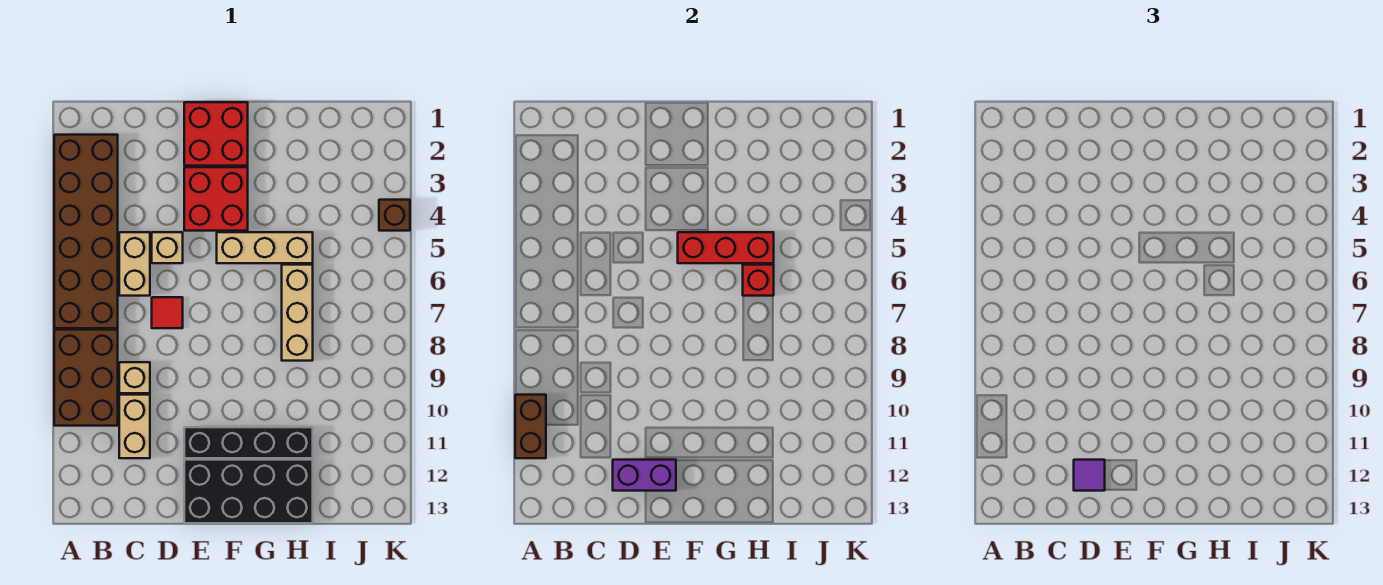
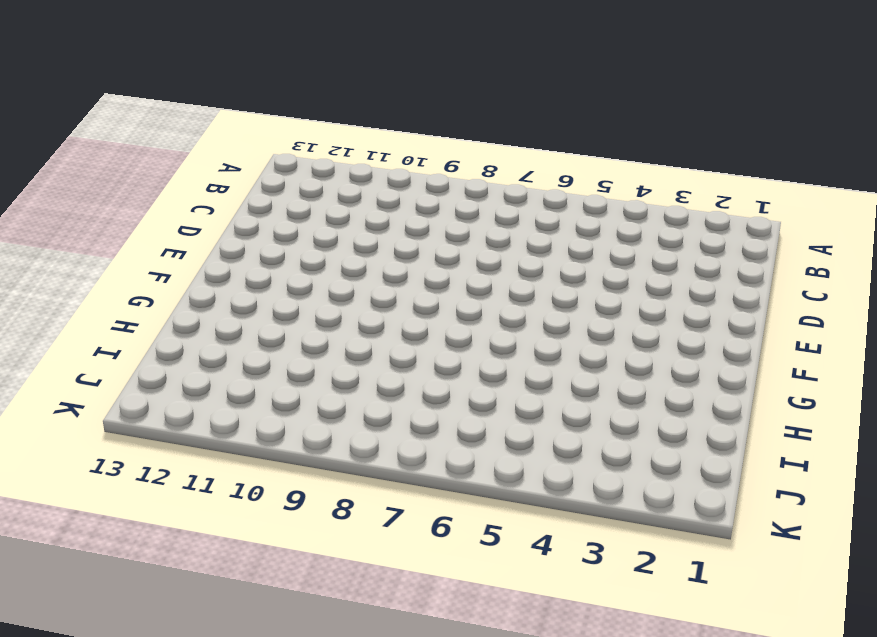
none -> brown 2x6 brick [54,135,118,328]
none -> brown 2x3 brick [54,330,118,426]
none -> tan 1x2 brick [119,232,150,296]

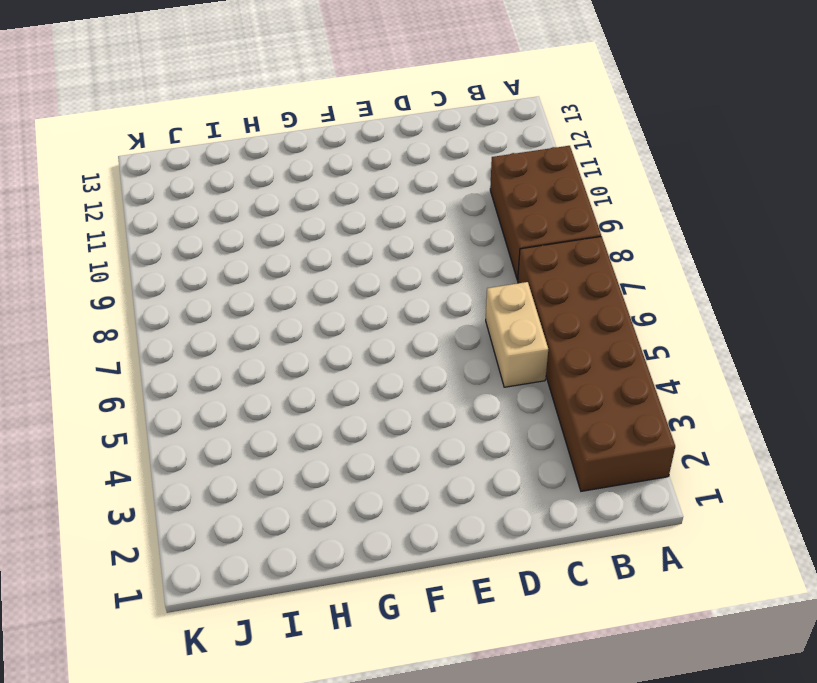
none -> tan 1x1 brick [119,362,150,393]
none -> tan 1x2 brick [119,395,150,458]
none -> tan 1x1 brick [152,232,183,263]

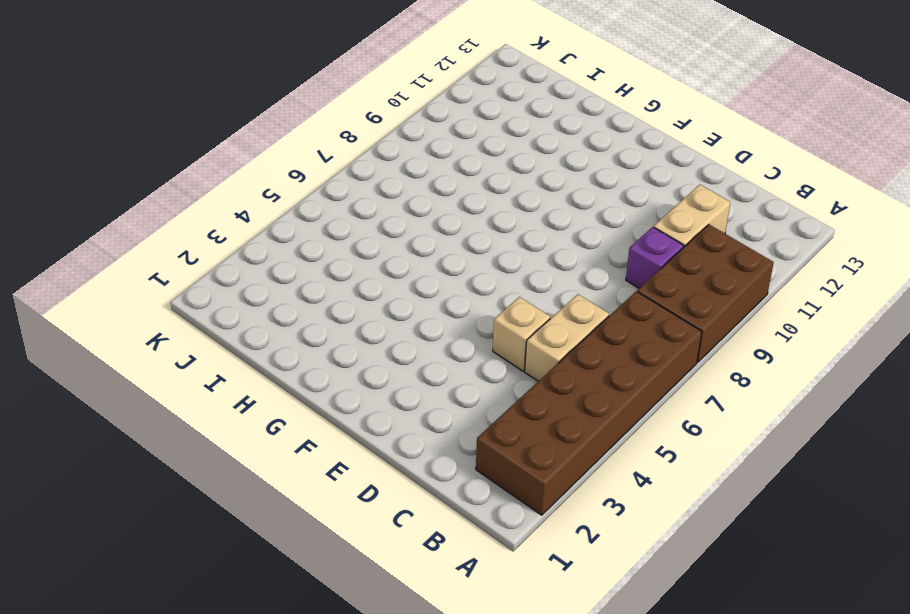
purple 1x1 brick [626,227,683,288] -> tan 1x1 brick [119,362,150,393]
none -> red 1x1 tile [152,297,183,328]
none -> red 2x2 brick [184,102,248,166]
none -> red 2x2 brick [184,167,248,231]

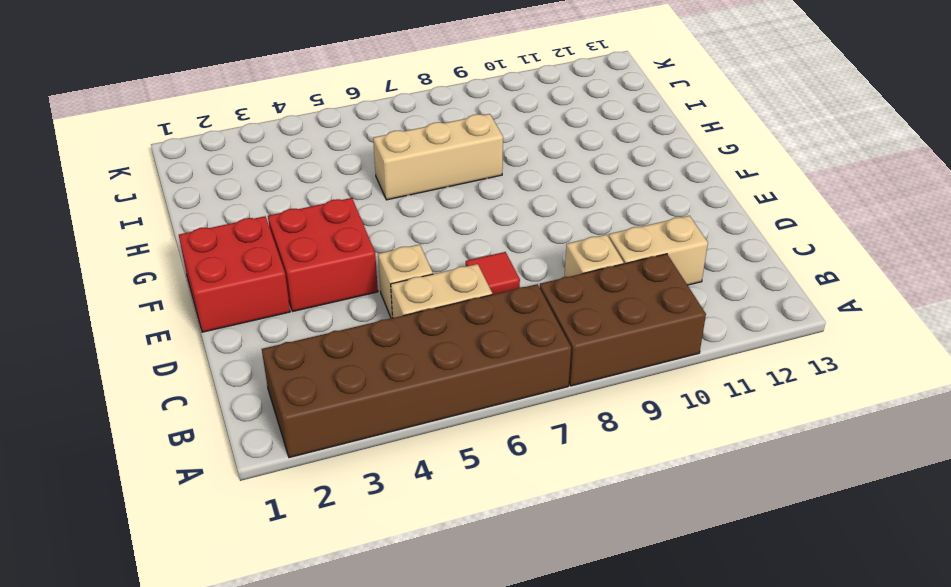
none -> black 1x4 brick [184,427,313,458]
none -> black 2x4 brick [184,460,313,523]
none -> tan 1x3 brick [217,232,313,263]

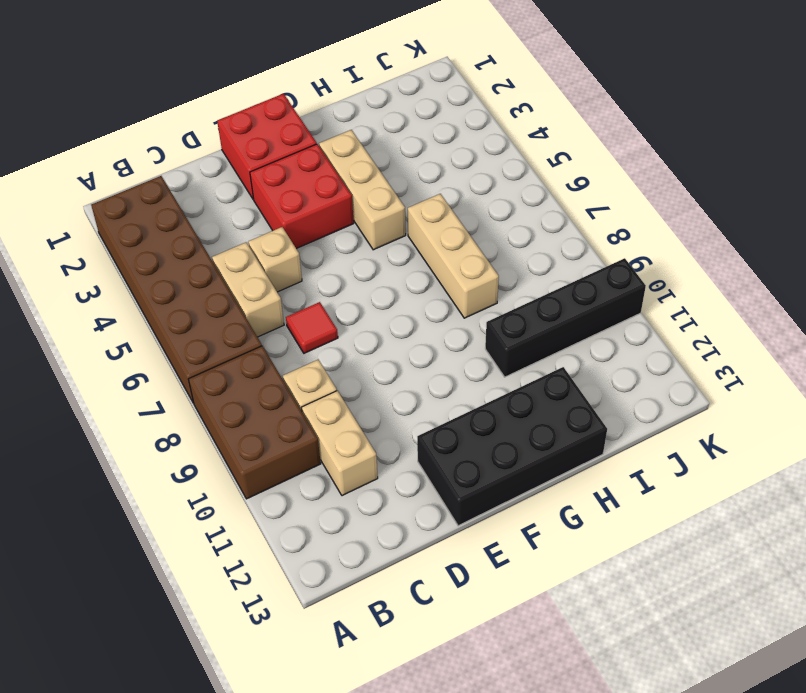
tan 1x3 brick [319,130,406,250] -> tan 1x3 brick turned to [217,232,313,263]
black 1x4 brick [485,258,646,377] -> black 1x4 brick moved to [184,427,313,458]
none -> brown 1x1 brick [379,200,410,231]
none -> brown 1x2 brick [515,395,546,458]
none -> purple 1x2 brick [613,460,676,491]

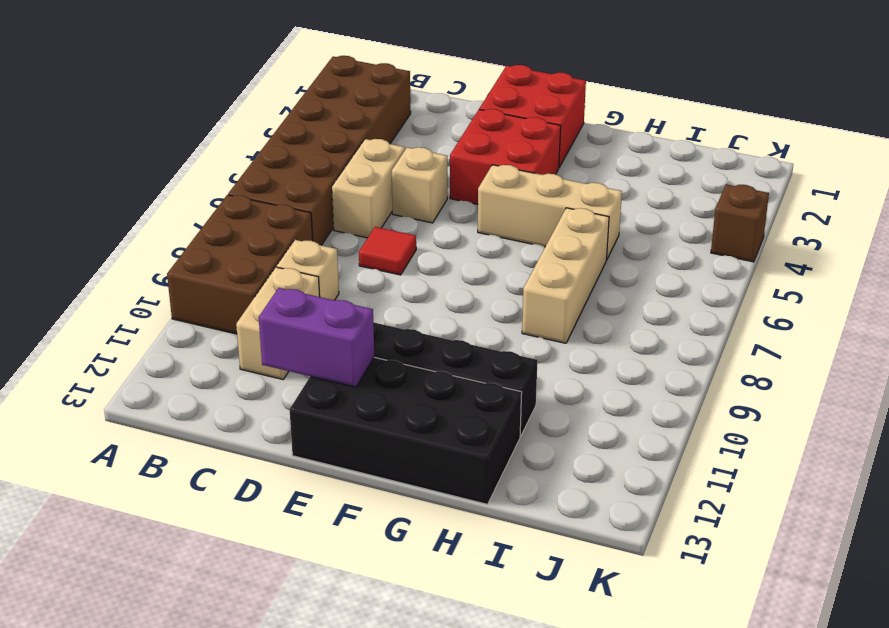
none -> brown 1x2 brick [515,395,546,458]
none -> red 1x3 brick [678,232,774,263]
none -> red 1x1 brick [743,265,774,296]

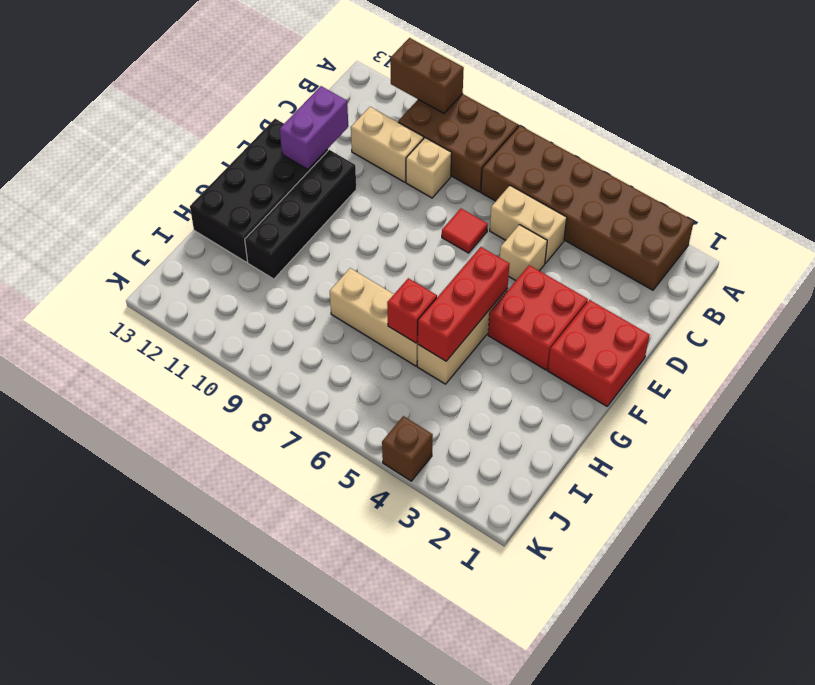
none -> purple 1x1 tile [1074,460,1105,491]

